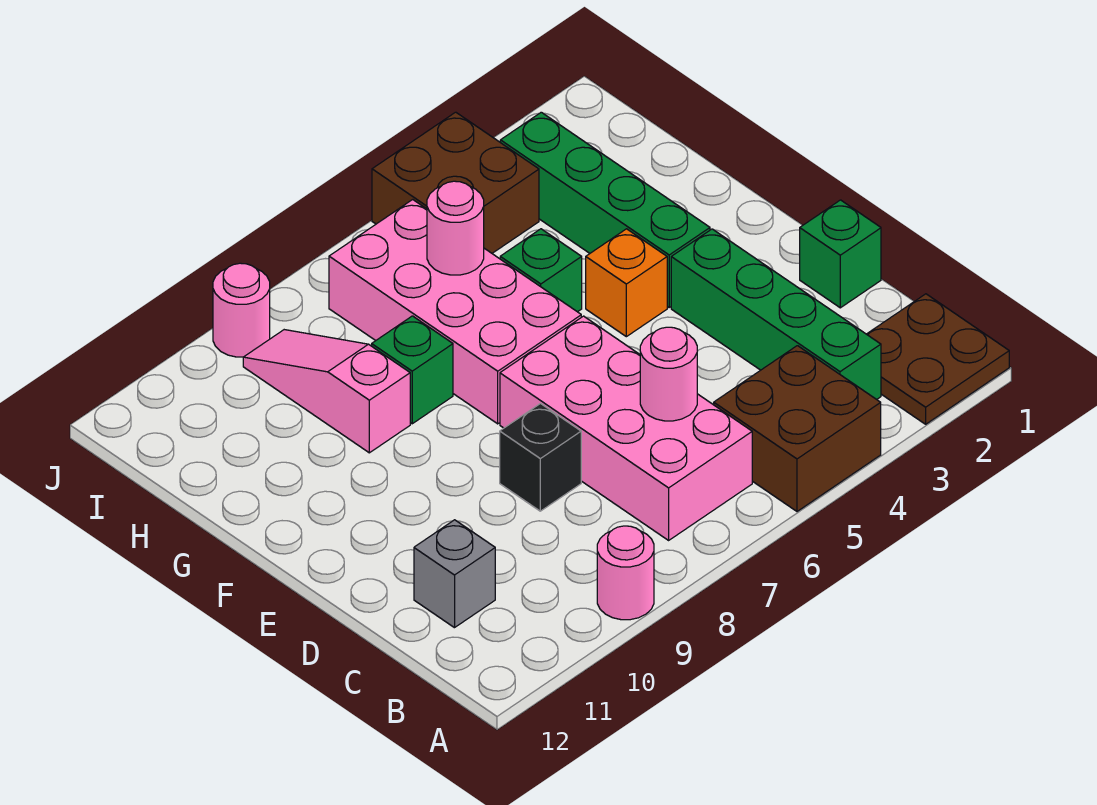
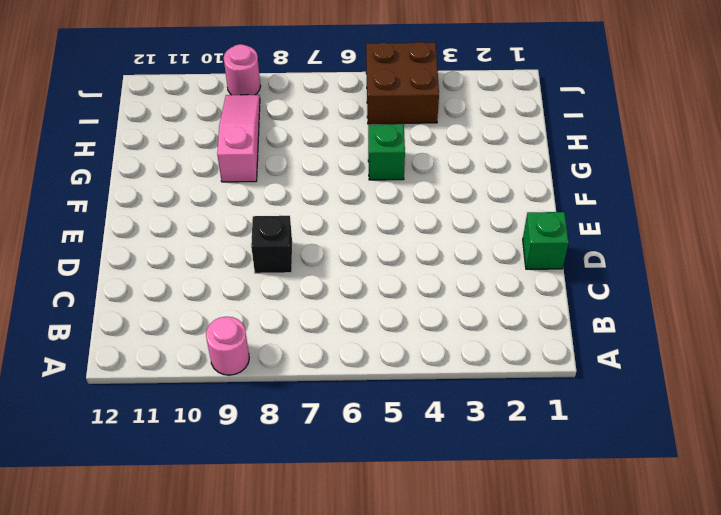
none -> brown 2x2 plate [867,294,1009,424]
none -> brown 2x2 brick [714,346,881,511]
none -> green 1x4 brick [671,229,881,399]

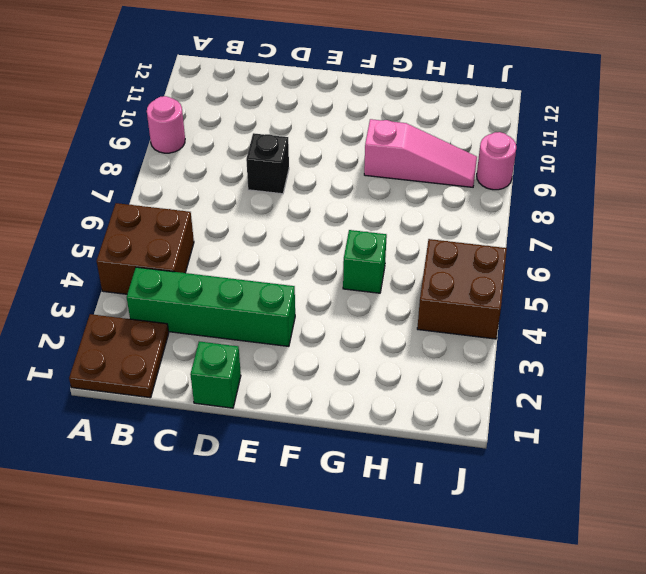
none -> pink 2x4 brick [500,316,752,540]
none -> grey 1x1 brick [414,520,495,628]
none -> green 1x4 brick [500,112,710,307]

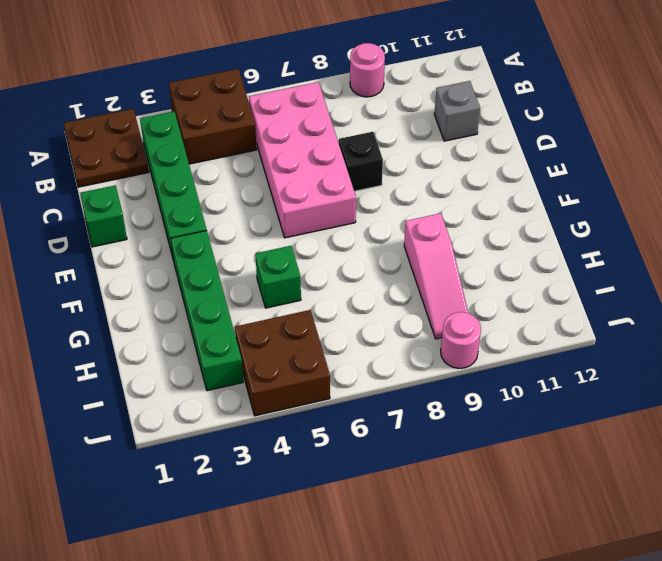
none -> orange 1x1 brick [586,229,667,337]
none -> pink 2x4 brick [329,200,581,424]
none -> green 1x1 brick [372,316,453,424]

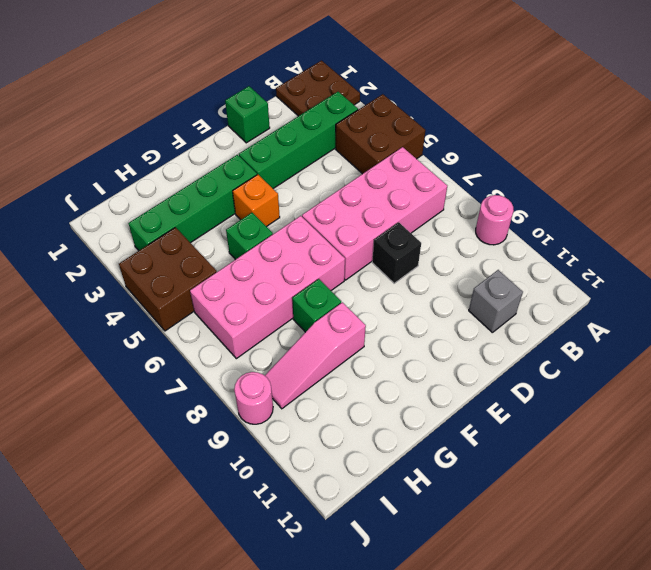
none -> pink 1x1 round brick [640,327,697,421]
none -> pink 1x1 round brick [427,181,484,275]

